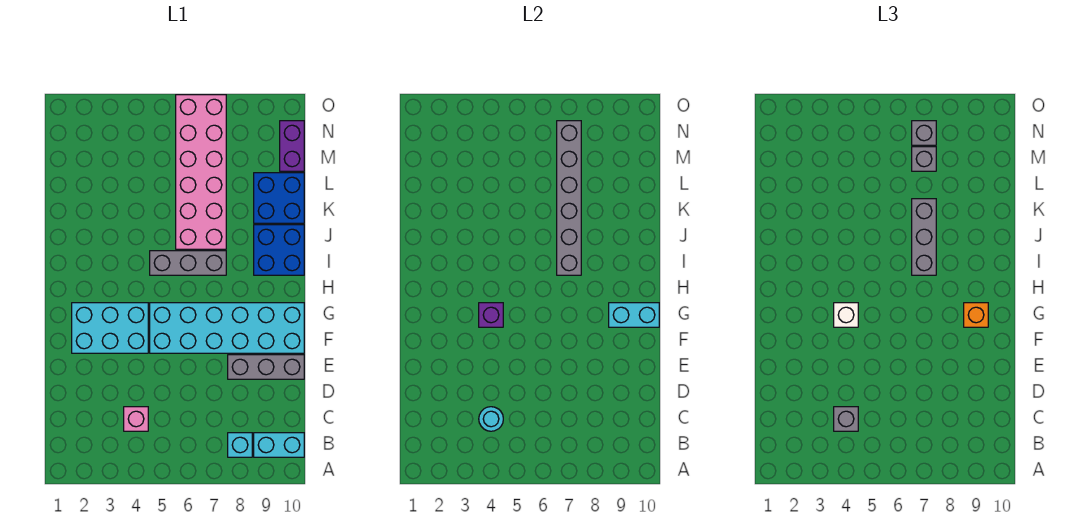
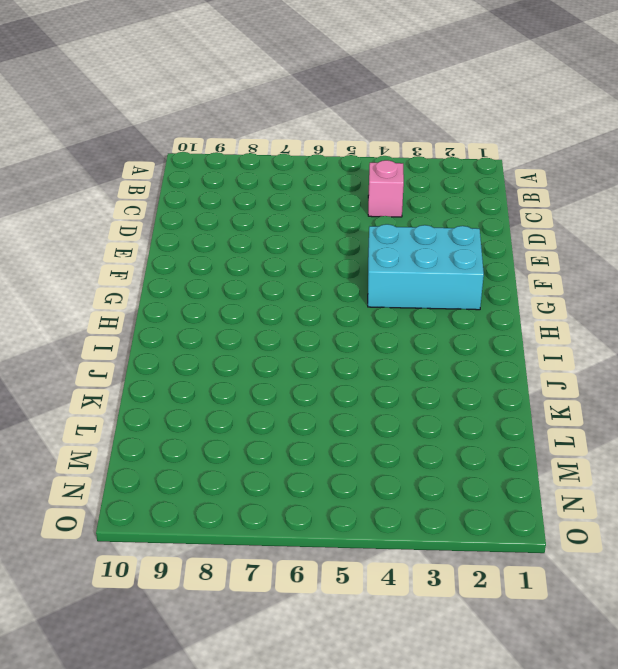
none -> cyan 1x1 brick [228,433,252,457]
none -> cyan 1x2 brick [254,433,304,457]
none -> grey 1x3 brick [228,355,304,379]

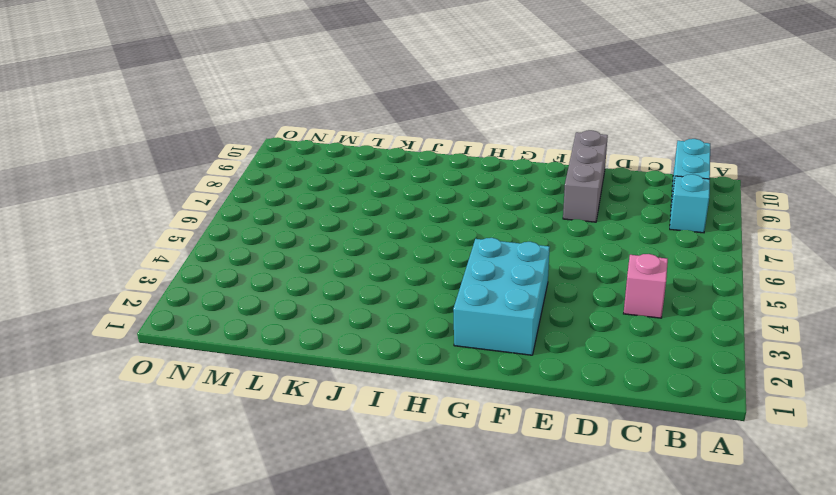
none -> cyan 2x6 brick [150,303,304,353]
none -> grey 1x3 brick [150,251,226,275]
none -> blue 2x2 brick [254,225,304,275]

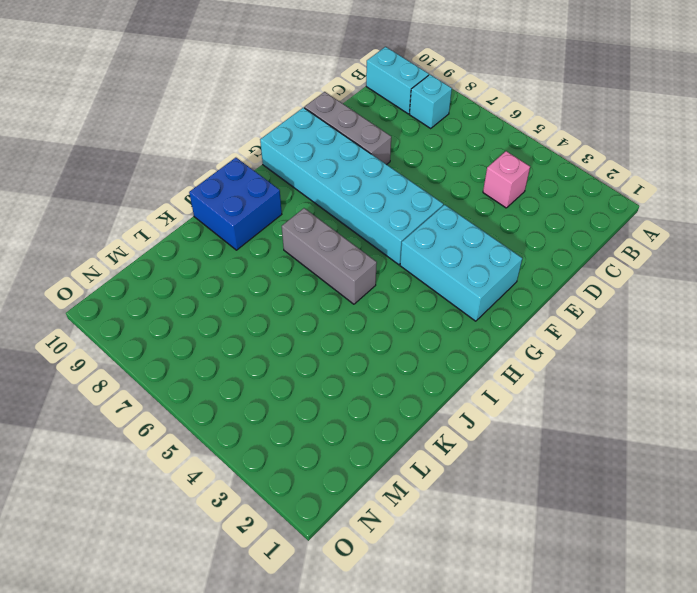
none -> pink 2x6 brick [176,95,226,249]
none -> blue 2x2 brick [254,173,304,223]
none -> purple 1x2 brick [280,121,304,171]

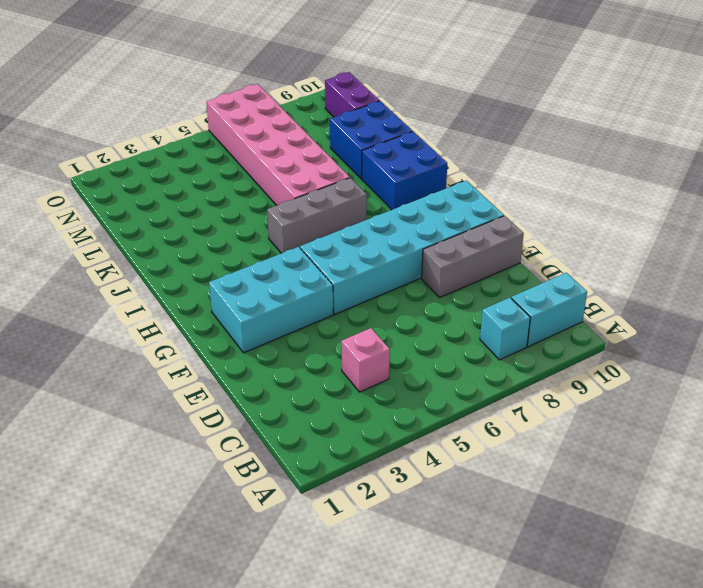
none -> cyan 1x1 round brick [479,407,503,431]
none -> purple 1x1 brick [479,303,503,327]
none -> cyan 1x2 brick [609,303,659,327]

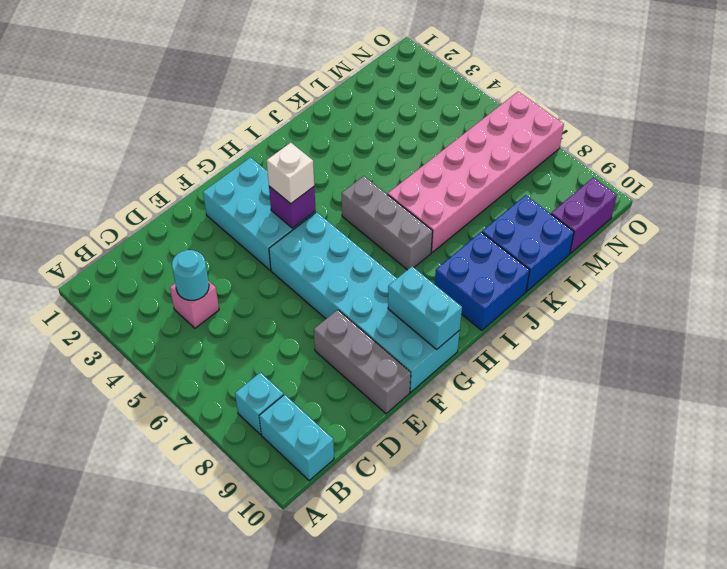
none -> grey 1x6 brick [557,121,581,275]
none -> grey 1x1 brick [834,407,858,431]
none -> orange 1x1 brick [964,303,988,327]

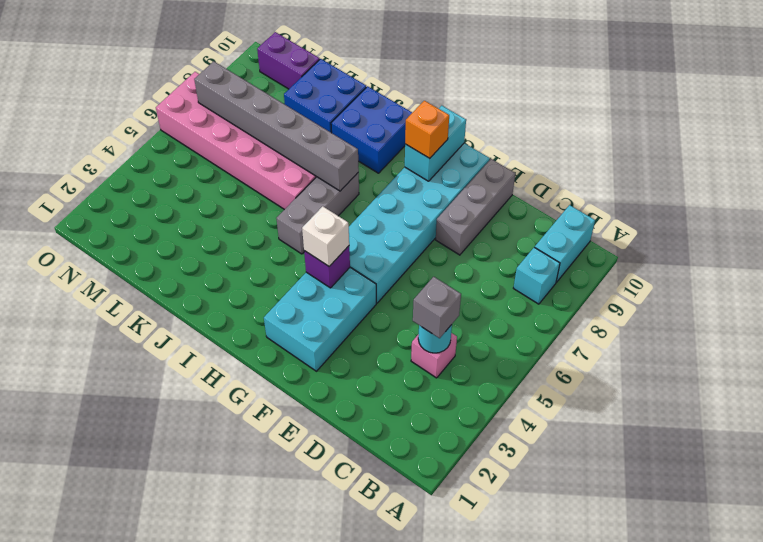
none -> grey 1x3 brick [912,199,936,275]
none -> grey 1x1 brick [912,147,936,171]
none -> grey 1x1 brick [912,121,936,145]

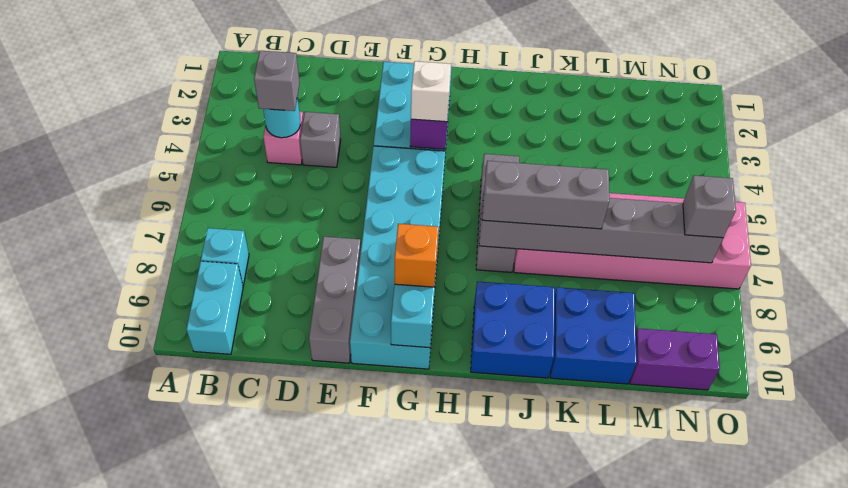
grey 1x1 brick [300,112,341,167] -> grey 1x1 brick moved to [912,147,936,171]

